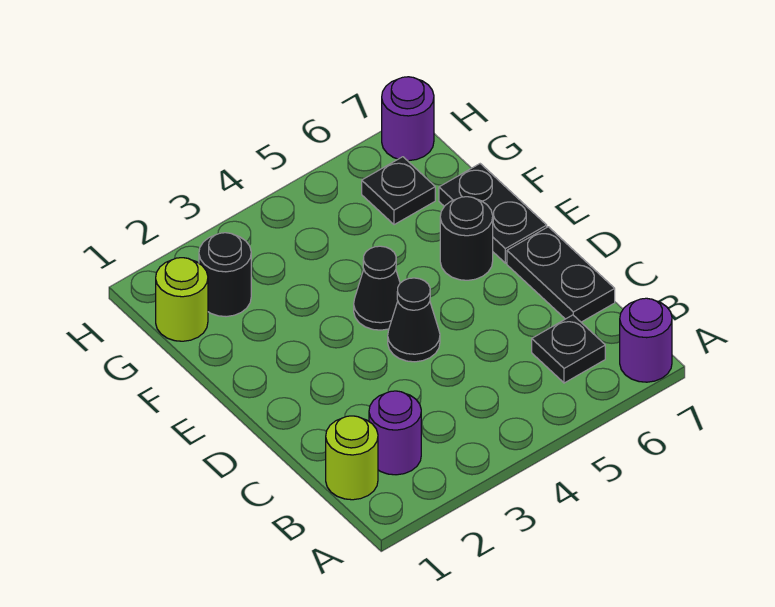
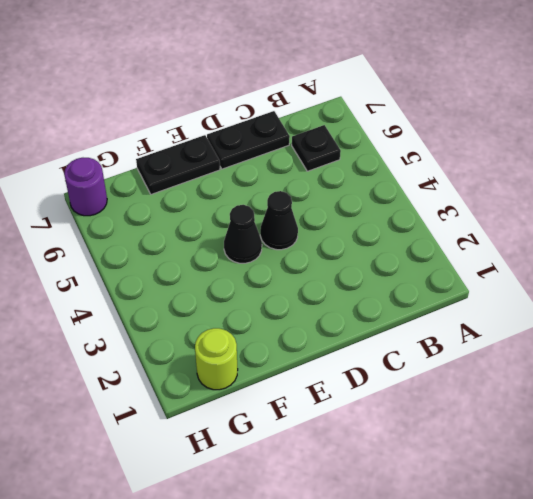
none -> purple 1x1 round brick [620,298,672,382]
none -> lime 1x1 round brick [326,416,378,500]
none -> purple 1x1 round brick [369,391,421,475]

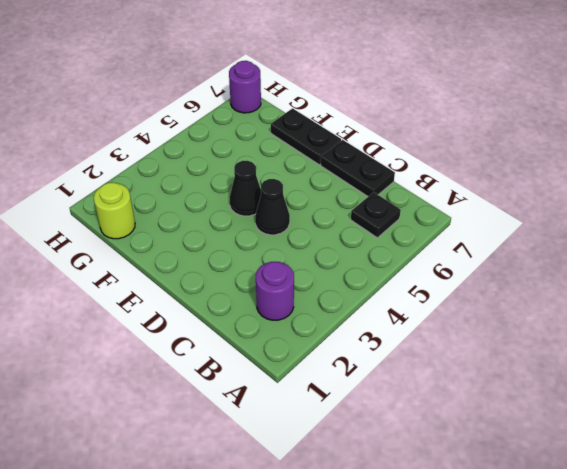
none -> purple 1x1 round brick [620,298,672,382]
none -> lime 1x1 round brick [326,416,378,500]
none -> black 1x1 round brick [440,197,493,280]

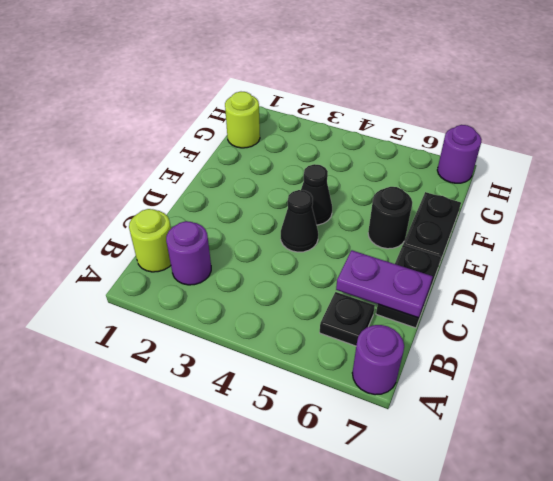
purple 1x2 plate [336,250,433,318] -> none
none -> black 1x1 round brick [199,233,251,317]
none -> black 1x1 plate [362,157,435,225]

